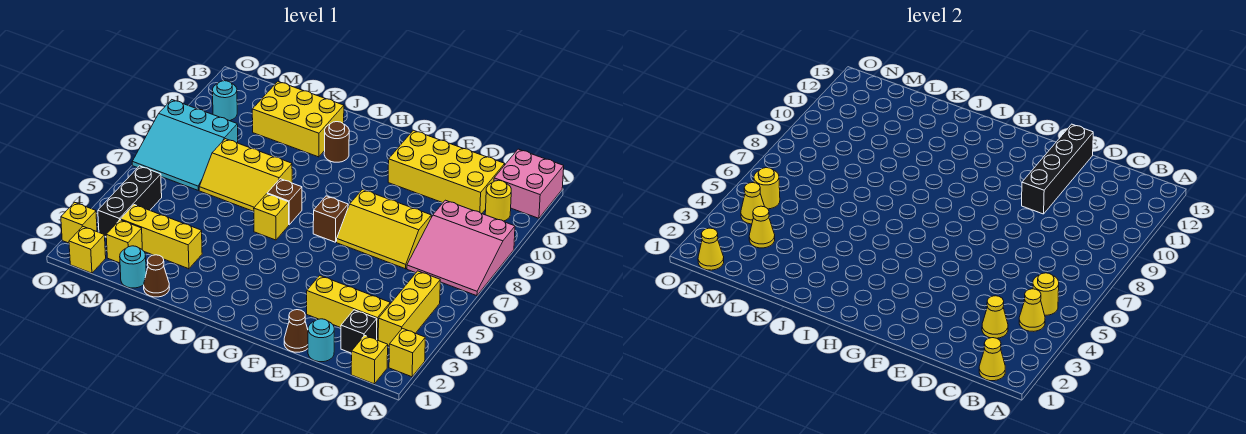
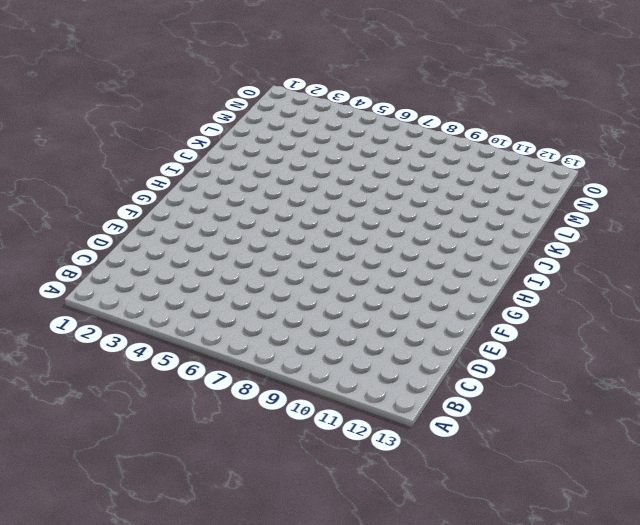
none -> yellow 1x1 brick [389,328,425,377]
none -> pink 3x3 slope [407,200,515,296]
none -> pink 2x2 brick [494,149,564,218]
none -> yellow 1x1 brick [351,335,388,384]

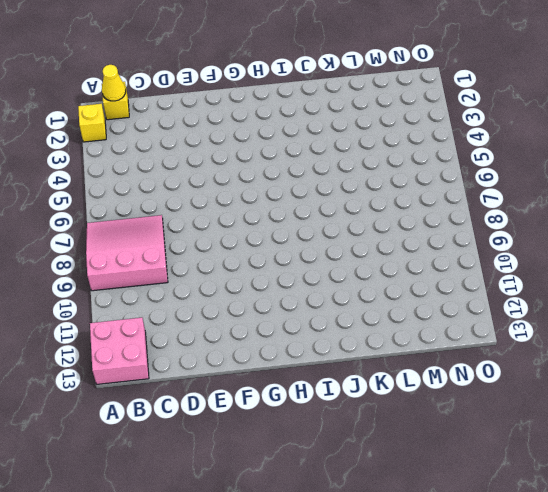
none -> yellow 1x3 brick [378,271,440,346]
none -> yellow 1x1 round brick [485,180,511,221]
none -> black 1x1 brick [341,310,377,353]
none -> yellow 1x3 brick [307,276,390,340]

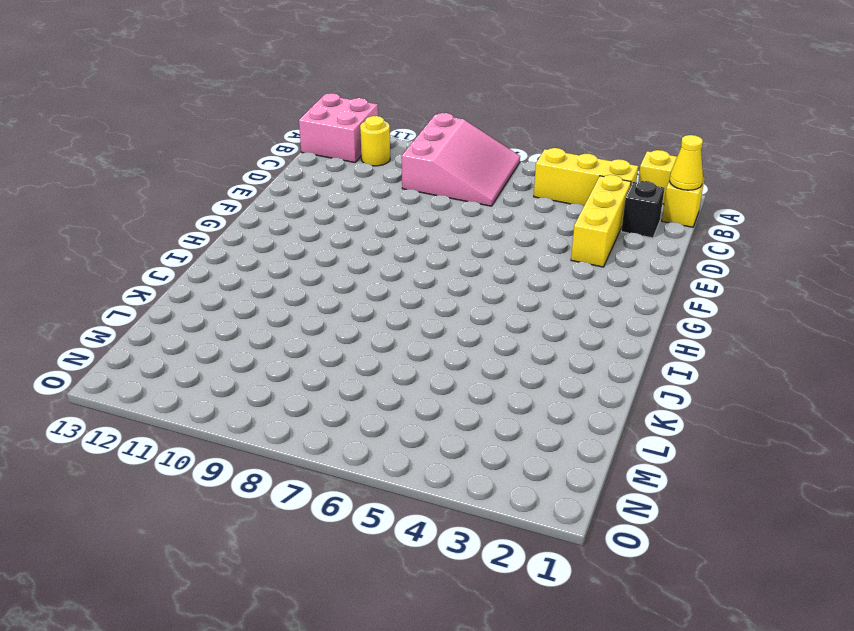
none -> yellow 2x4 brick [388,130,505,214]
none -> cyan 1x1 round brick [308,319,334,362]
none -> yellow 2x3 slope [337,190,431,269]
none -> brown 1x1 cone [284,310,308,352]

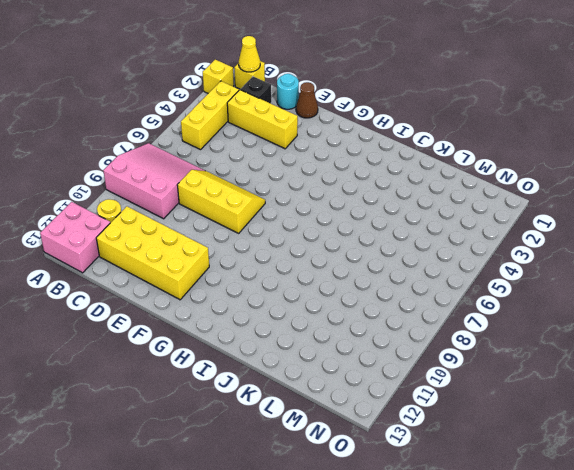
none -> brown 1x1 brick [313,196,348,242]
none -> yellow 1x1 brick [254,194,289,240]
none -> brown 1x1 brick [267,179,302,225]
none -> brown 1x1 round brick [324,122,349,162]

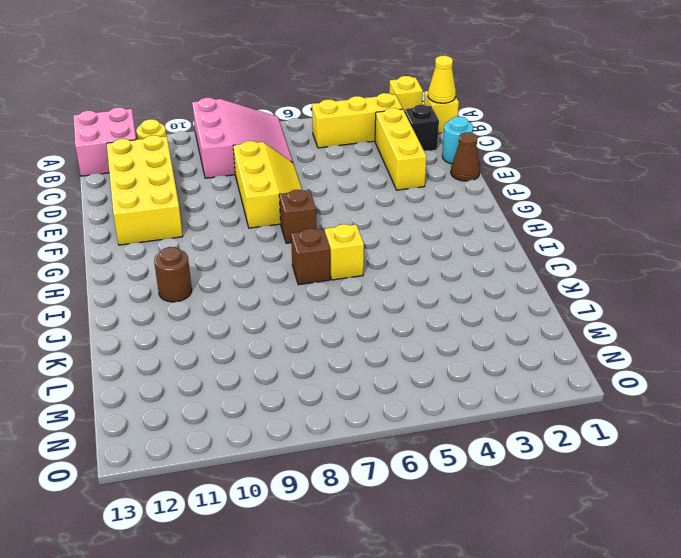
none -> yellow 2x3 slope [199,139,292,211]
none -> yellow 2x3 brick [252,82,344,157]
none -> brown 1x1 cone [144,255,169,297]
none -> yellow 1x3 brick [121,205,202,269]

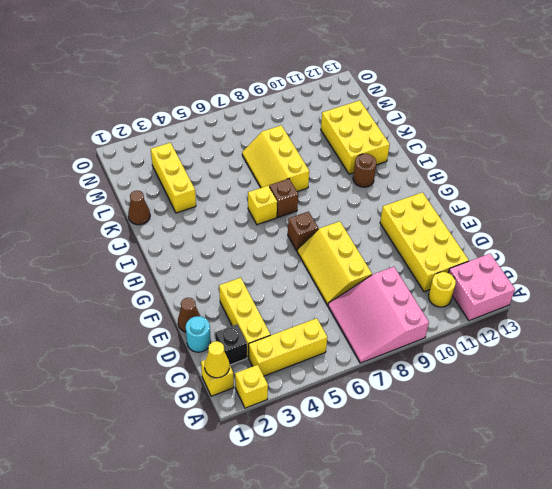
none -> cyan 1x1 round brick [120,246,146,288]
none -> yellow 1x1 brick [106,220,142,263]
none -> cyan 3x3 slope [132,100,238,190]
none -> yellow 1x1 brick [69,227,106,273]

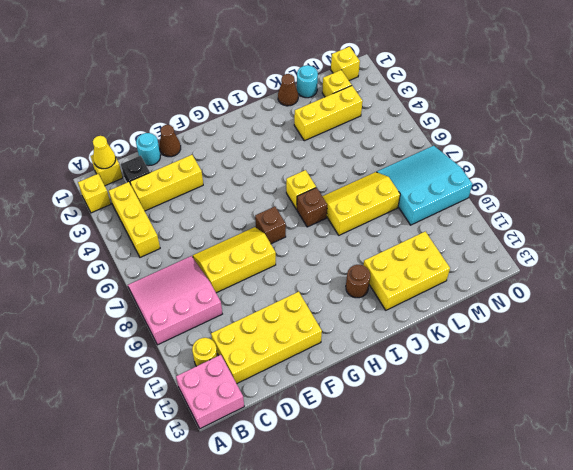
none -> black 1x3 brick [98,166,162,237]
none -> cyan 1x1 round brick [213,81,237,121]
none -> yellow 1x1 brick [61,202,97,243]
none -> yellow 1x1 cone [1019,289,1045,331]

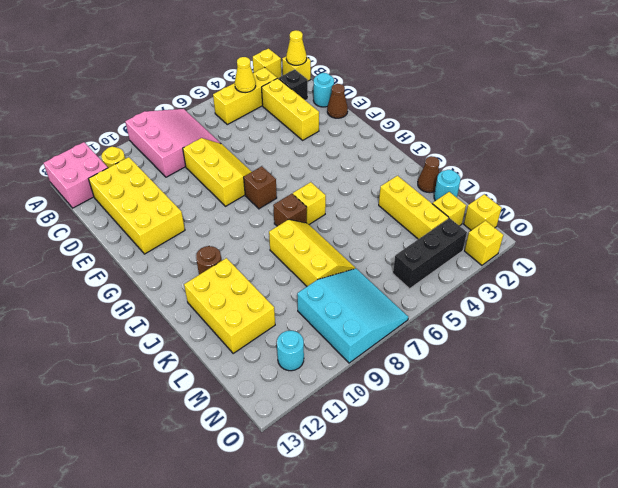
none -> yellow 1x1 round brick [1033,273,1059,315]
none -> yellow 1x1 cone [982,296,1008,338]
none -> black 1x4 brick [1022,124,1093,214]
none -> yellow 1x1 cone [749,206,775,248]

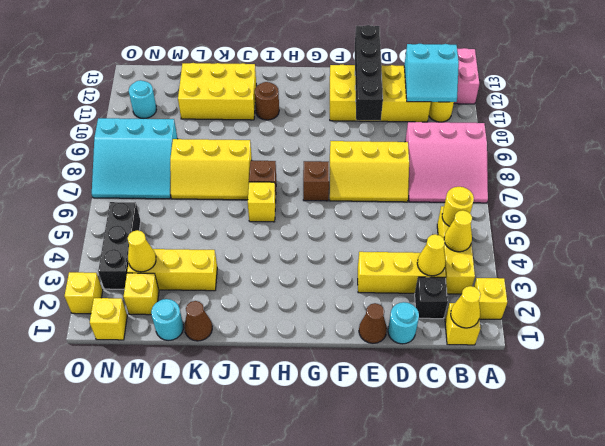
cyan 2x2 slope [404,44,459,102] -> none
none -> yellow 1x1 cone [698,228,724,270]
none -> yellow 1x1 cone [741,183,765,224]
none -> yellow 1x1 round brick [754,168,780,209]

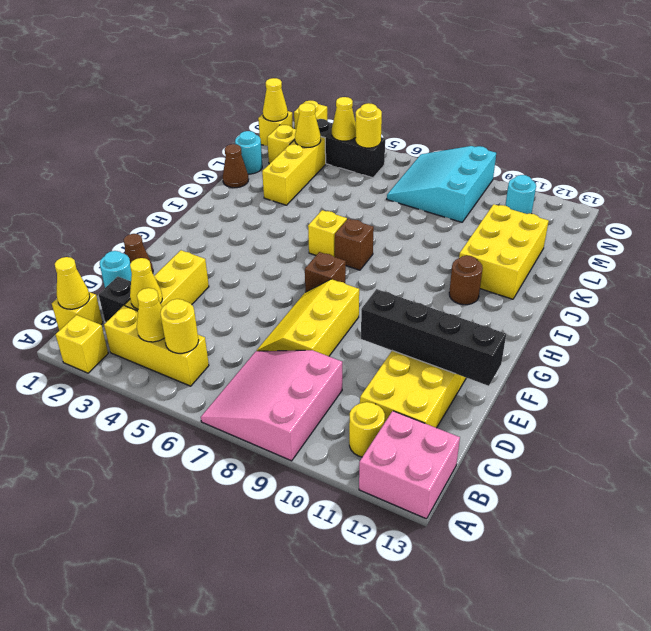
none -> yellow 2x3 slope [199,139,292,211]

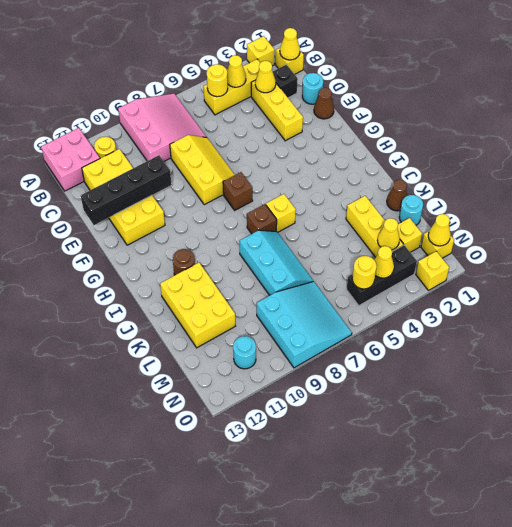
cyan 2x3 slope [239,230,313,295] -> yellow 2x3 slope [199,139,292,211]

